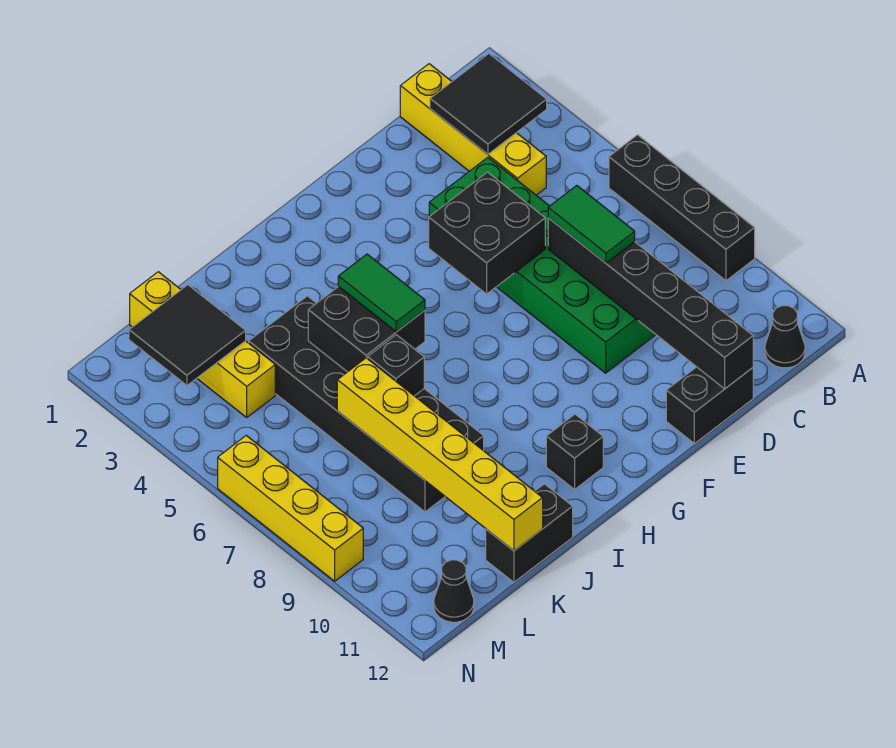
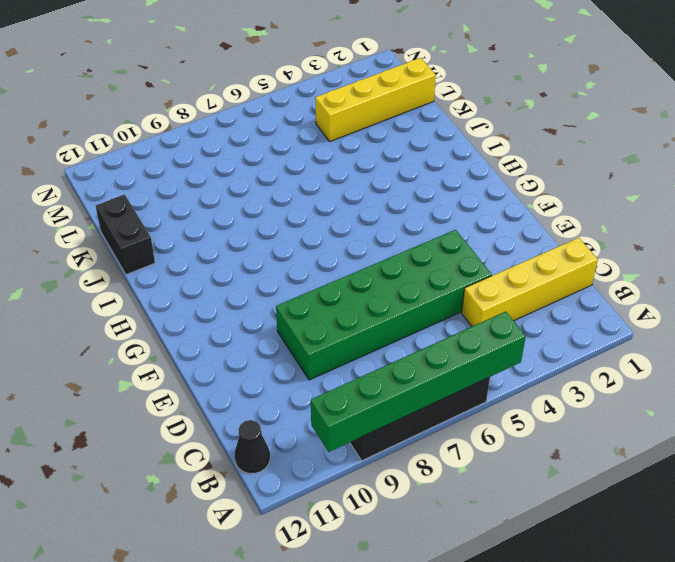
green 1x6 brick [311,311,526,452] -> none
none -> black 1x2 brick [666,367,753,444]
none -> black 1x1 brick [546,414,603,489]
none -> black 2x6 brick [249,296,484,512]

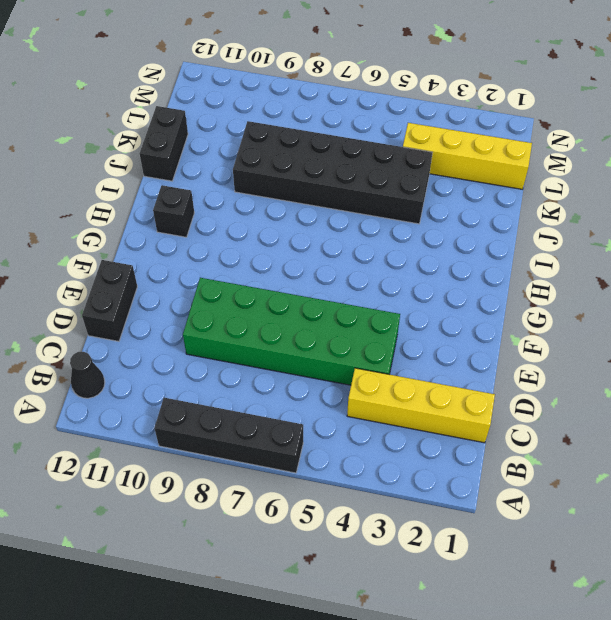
none -> black 1x1 cone [434,560,474,622]
none -> yellow 1x4 brick [218,436,363,581]
none -> black 2x2 tile [430,54,547,154]

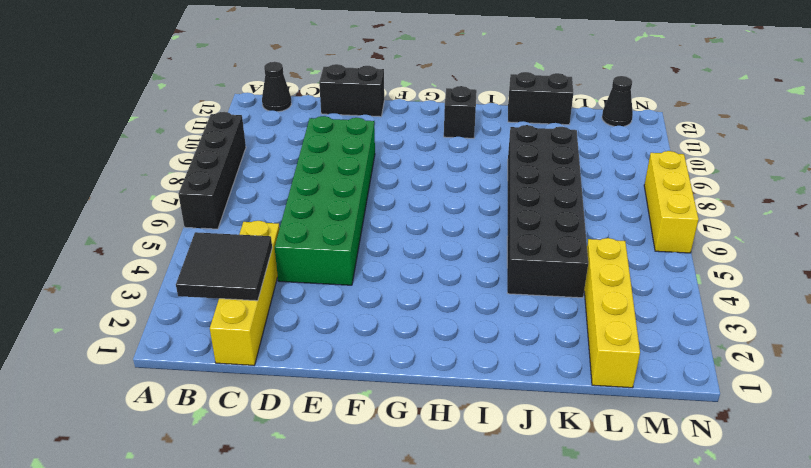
yellow 1x3 brick [644,151,699,253] -> yellow 1x4 brick [218,436,363,581]
none -> black 1x6 brick [548,218,753,389]
none -> black 2x2 brick [429,172,545,294]
none -> black 2x2 brick [308,286,425,372]

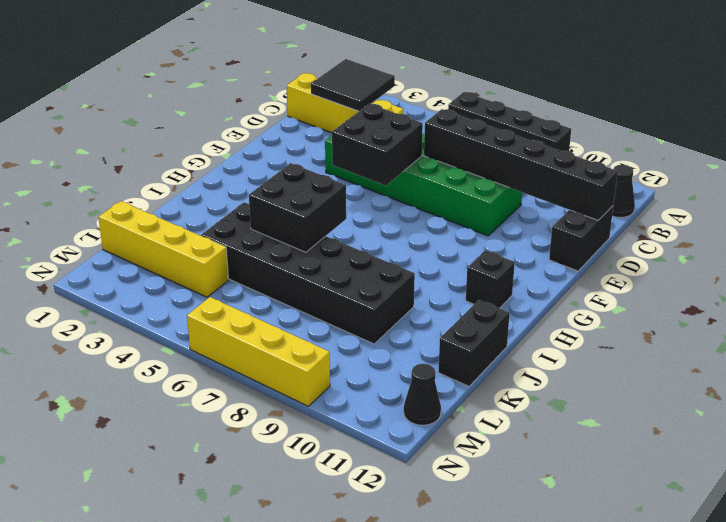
none -> black 1x1 brick [368,335,424,396]
none -> yellow 1x6 brick [337,358,543,551]
none -> black 2x2 tile [129,285,246,385]

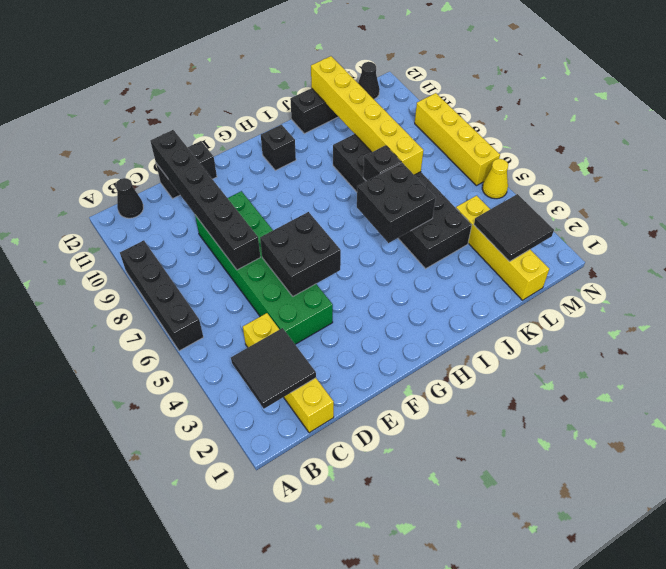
yellow 1x1 cone [482,159,508,199] -> none
none -> green 1x2 tile [548,186,635,263]
none -> green 1x2 tile [338,254,425,332]

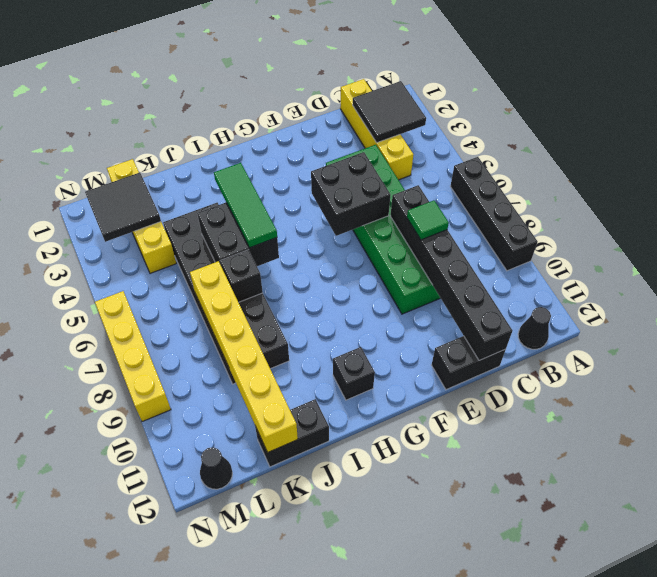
green 1x1 tile [407,200,449,240] -> green 1x2 tile [548,186,635,263]
green 1x3 tile [214,163,277,248] -> green 1x2 tile [338,254,425,332]

